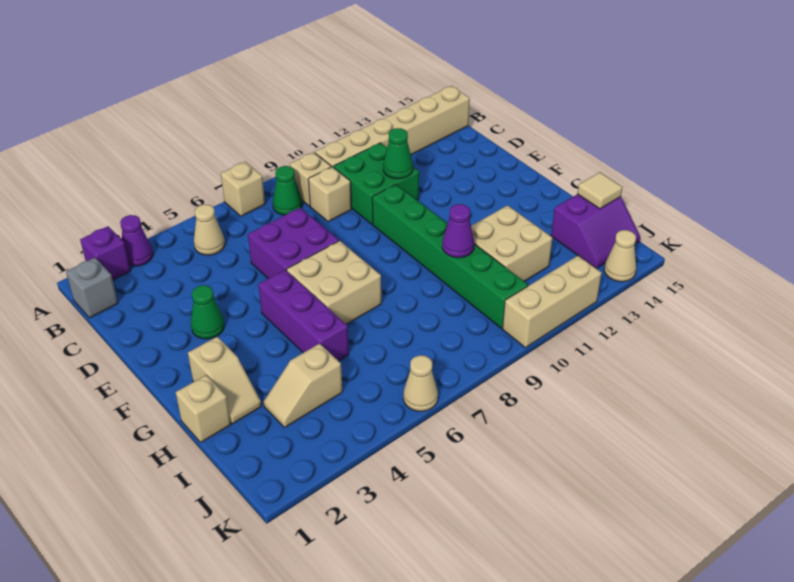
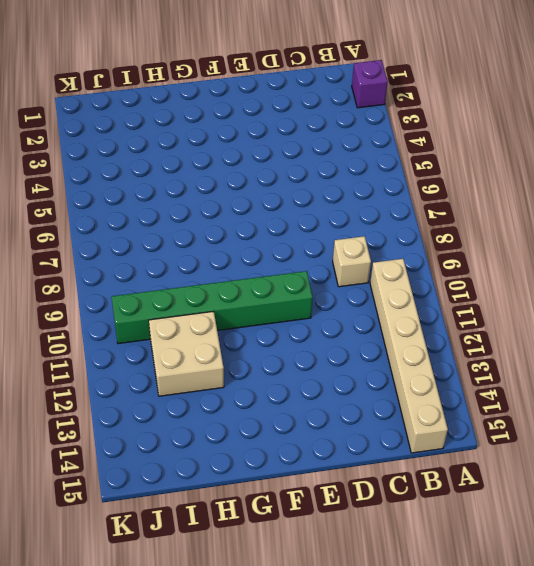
none -> purple 1x1 cone [120,215,153,266]
none -> tan 1x1 brick [221,162,265,216]
none -> grey 1x1 brick [66,258,118,318]

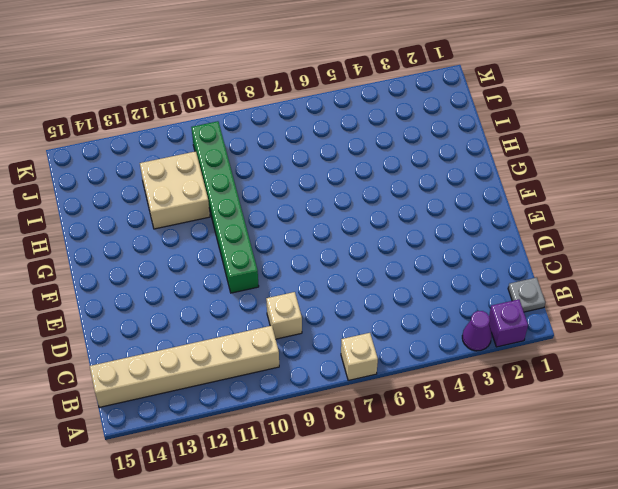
grey 1x1 plate [508,278,545,312] -> grey 1x1 brick [66,258,118,318]
none -> tan 1x1 cone [194,204,225,255]
none -> green 1x1 cone [273,166,302,215]
none -> tan 1x1 brick [290,152,331,206]

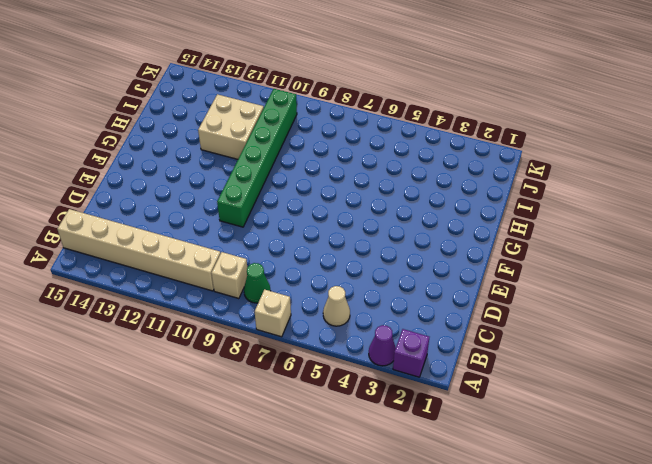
none -> grey 1x1 brick [66,258,118,318]
none -> tan 1x1 brick [308,167,351,222]
none -> green 2x2 brick [333,143,419,224]

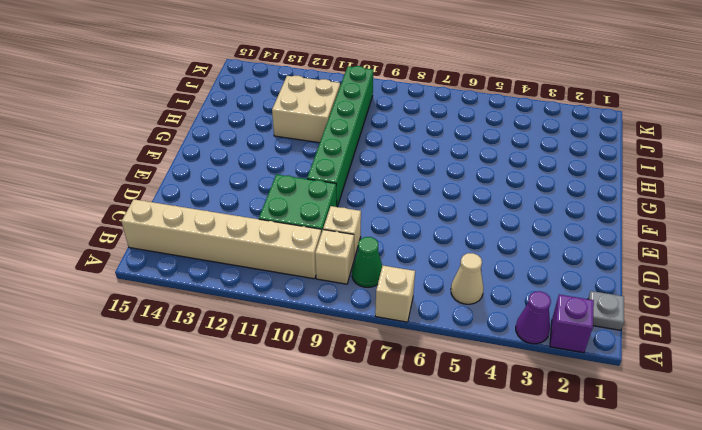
grey 1x1 plate [588,291,624,330] -> grey 1x1 brick [66,258,118,318]
none -> purple 2x2 brick [248,208,339,279]
none -> green 1x1 cone [191,285,224,339]
none -> purple 1x3 brick [258,270,349,361]

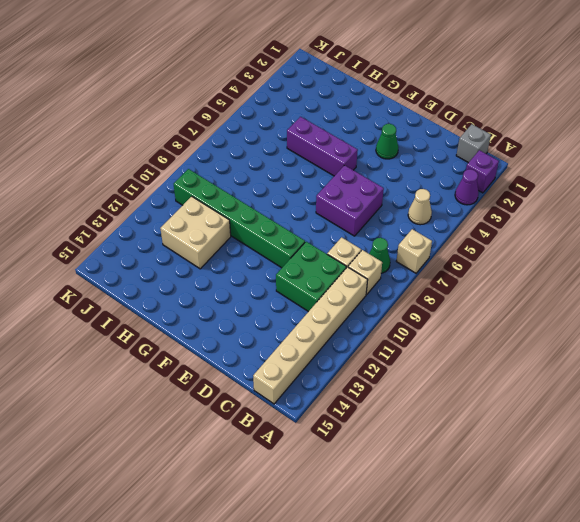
none -> tan 2x2 brick [287,241,381,324]
none -> tan 1x2 slope [188,337,262,424]
none -> tan 1x1 brick [176,375,231,442]

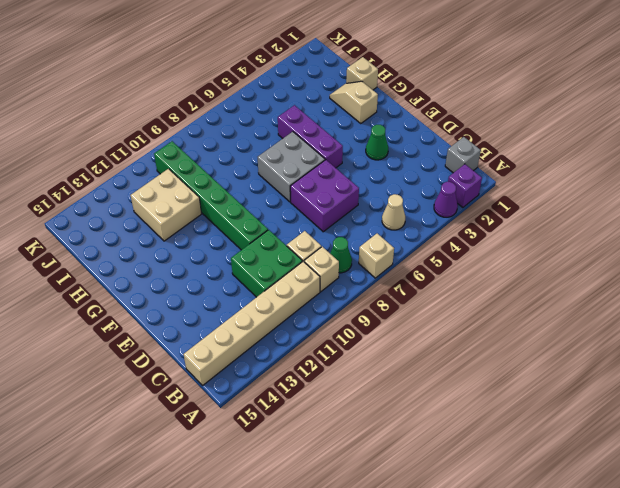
grey 2x2 brick [258,132,325,202] -> tan 2x2 brick [287,241,381,324]
none -> tan 1x2 slope [264,344,342,427]
none -> purple 2x2 slope [551,194,640,269]
none -> tan 1x1 cone [403,355,438,411]

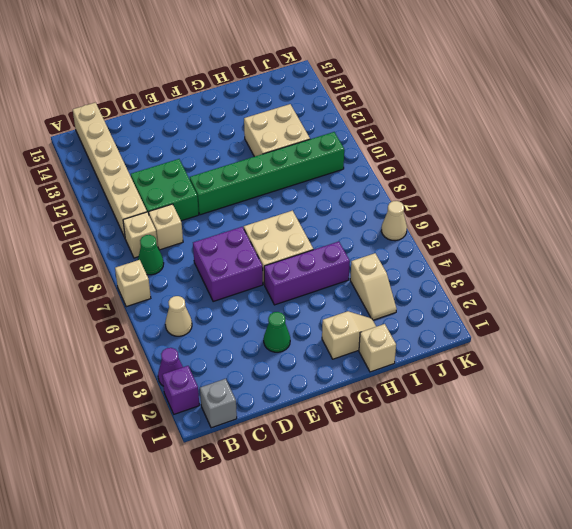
none -> purple 2x2 slope [551,194,640,269]
none -> tan 1x3 brick [502,256,602,348]
none -> tan 1x1 cone [604,230,636,282]

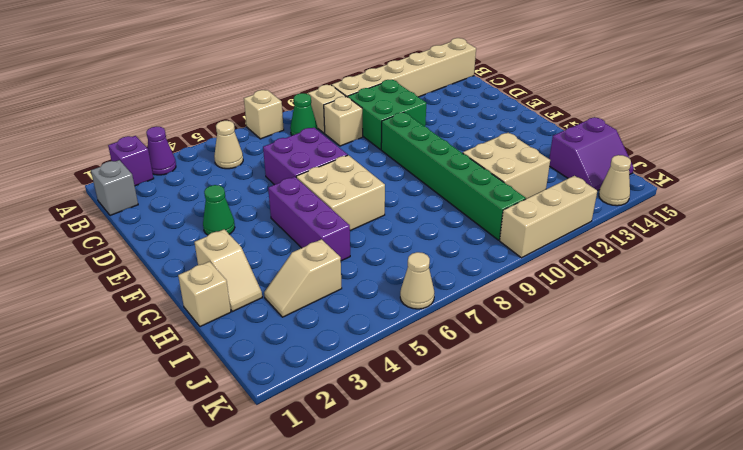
none -> green 1x1 cone [383,128,413,179]
none -> purple 1x1 cone [442,204,474,258]
none -> tan 1x1 tile [577,172,622,209]

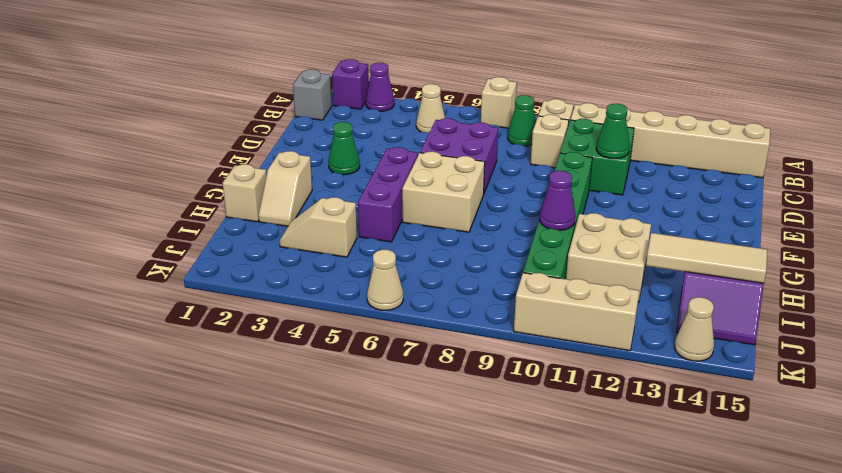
tan 1x3 tile [646,233,767,283] -> tan 1x1 tile [577,172,622,209]

